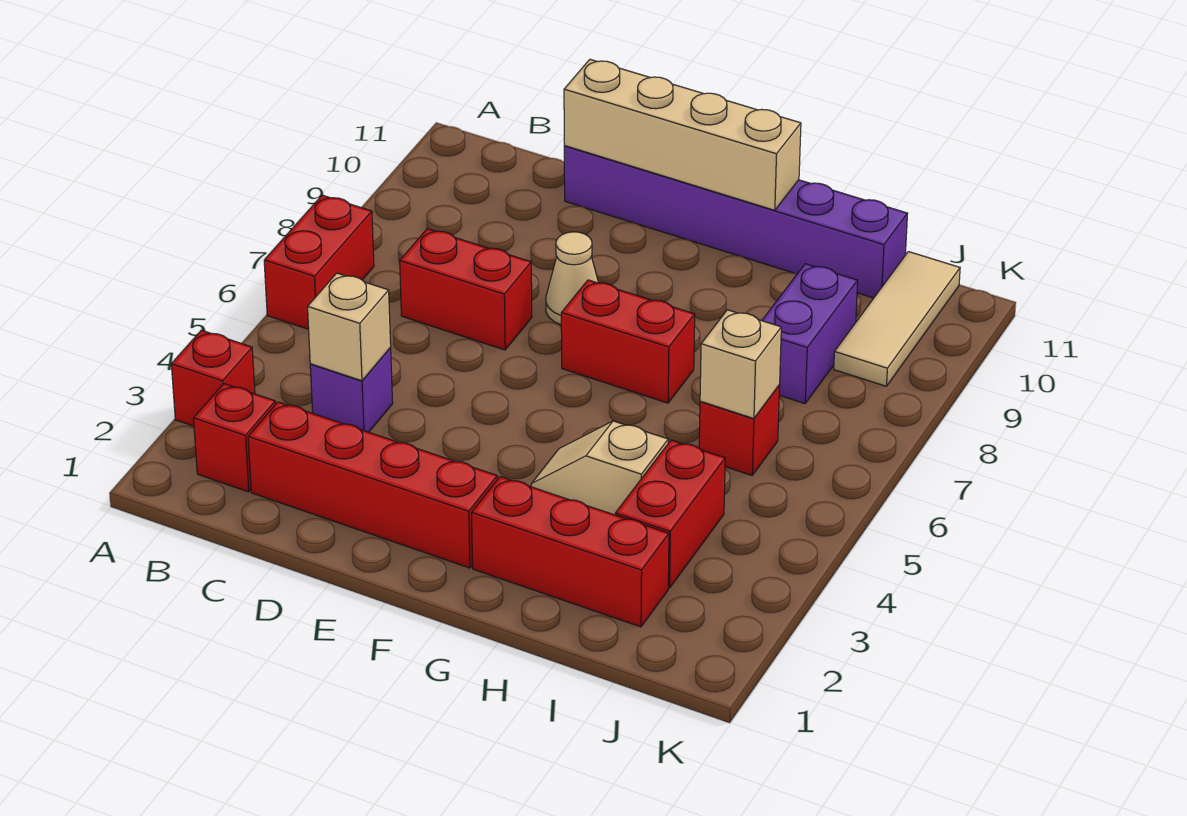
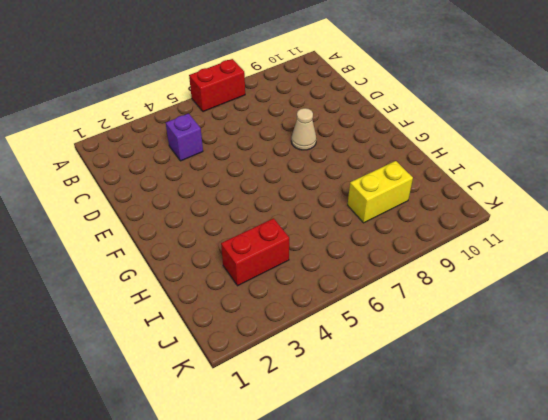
yellow 1x2 brick [348,161,413,223] -> purple 1x2 brick [762,264,858,404]
none -> red 1x1 brick [171,330,255,426]
none -> red 1x1 brick [194,384,276,492]
none -> red 1x4 brick [248,402,497,568]

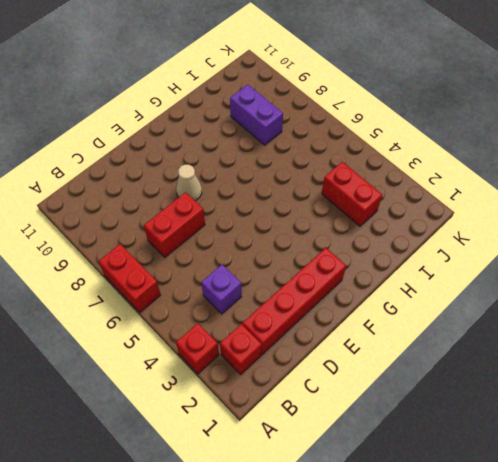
none -> purple 1x6 brick [564,146,908,298]
none -> red 1x2 brick [561,280,695,403]
none -> red 1x3 brick [472,477,669,627]

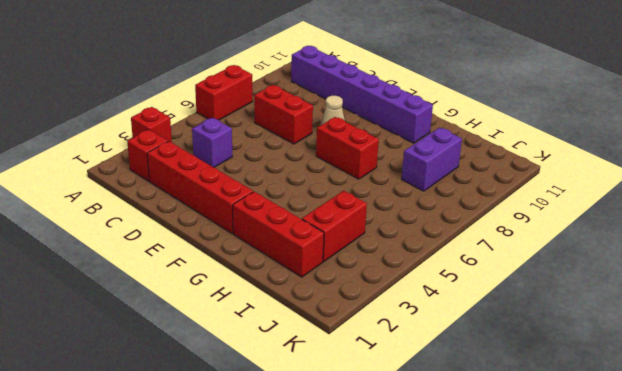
purple 1x6 brick [291,46,433,143] -> purple 1x6 brick moved to [564,146,908,298]
none -> tan 1x2 slope [531,421,668,515]
none -> red 1x1 brick [699,385,780,475]
none -> tan 1x3 tile [834,252,960,386]

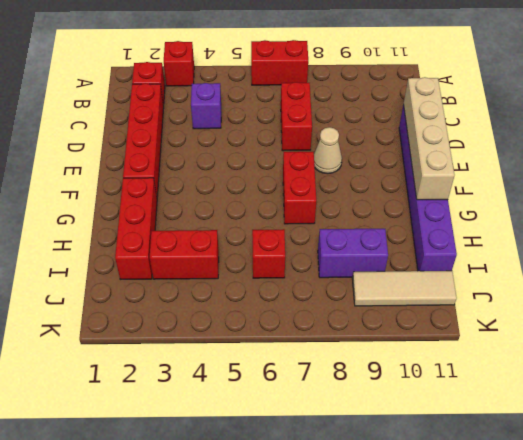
none -> tan 1x2 slope [531,421,668,515]
none -> tan 1x1 brick [308,273,391,381]
none -> tan 1x1 brick [700,310,781,419]

